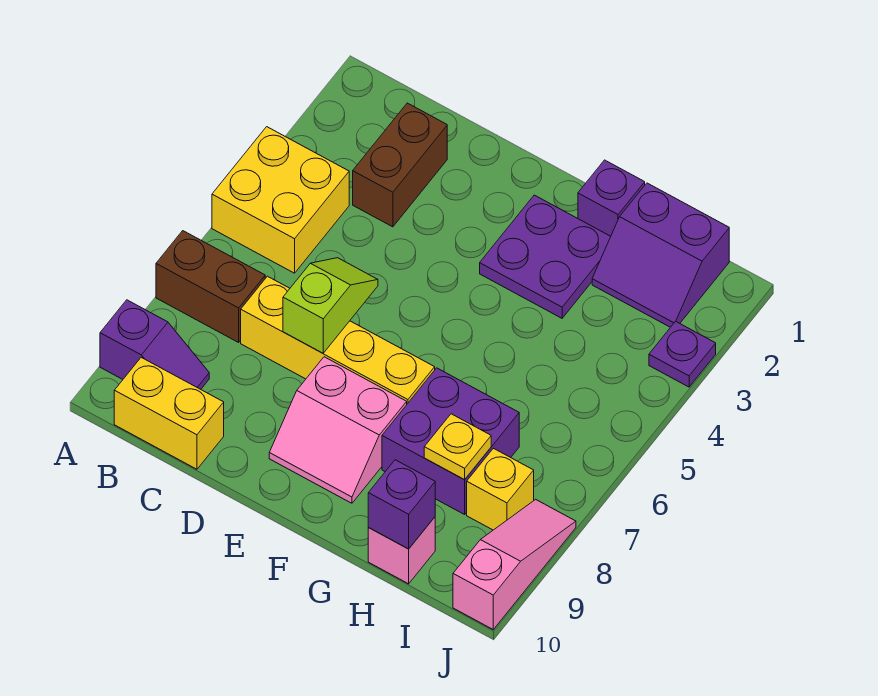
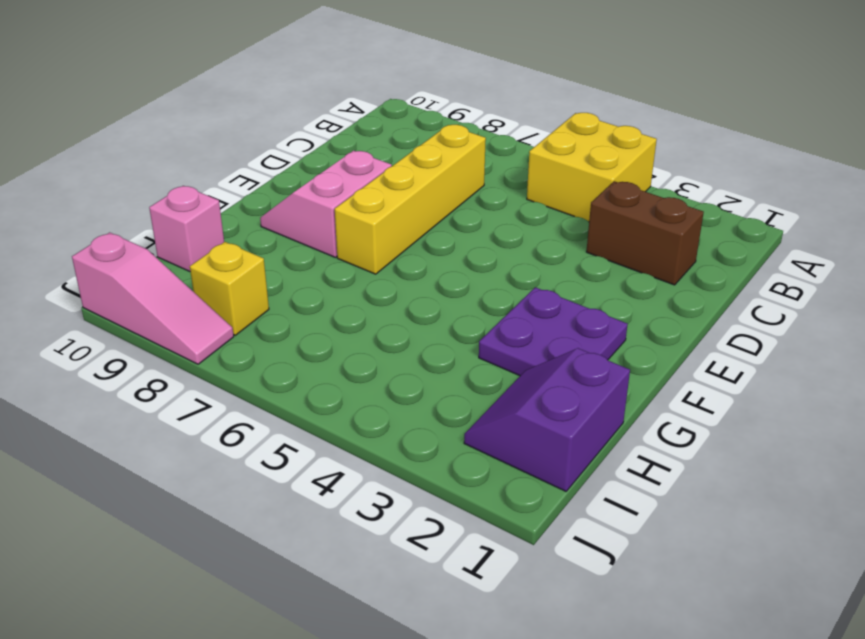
none -> brown 1x2 brick [156,231,265,342]
none -> purple 1x2 slope [100,300,209,389]
none -> yellow 1x2 brick [114,357,224,469]

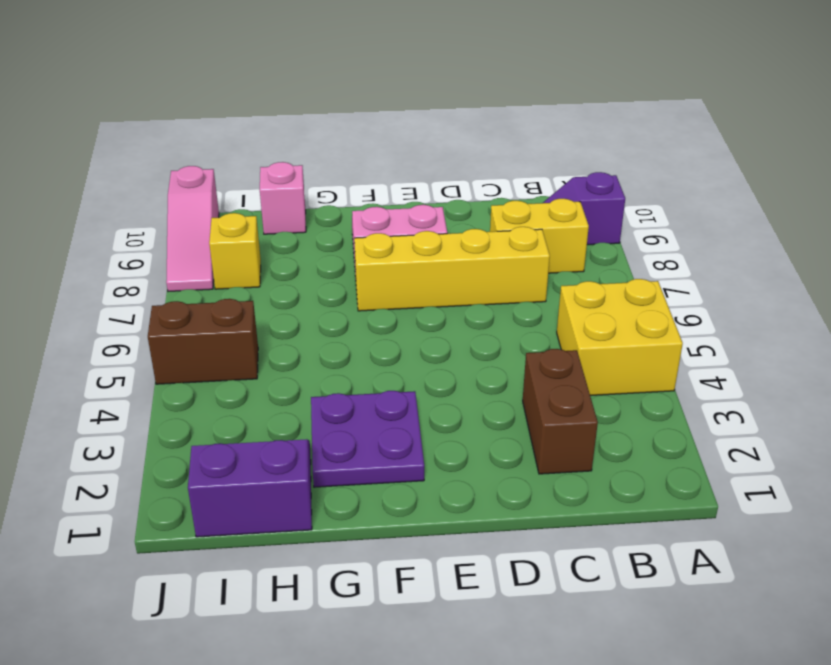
yellow 1x2 brick [490,199,589,273] -> yellow 1x2 brick moved to [114,357,224,469]
brown 1x2 brick [148,299,258,384] -> brown 1x2 brick moved to [156,231,265,342]
none -> purple 1x1 brick [578,160,645,236]
none -> purple 2x2 brick [382,368,519,514]
none -> purple 1x1 plate [649,321,716,387]

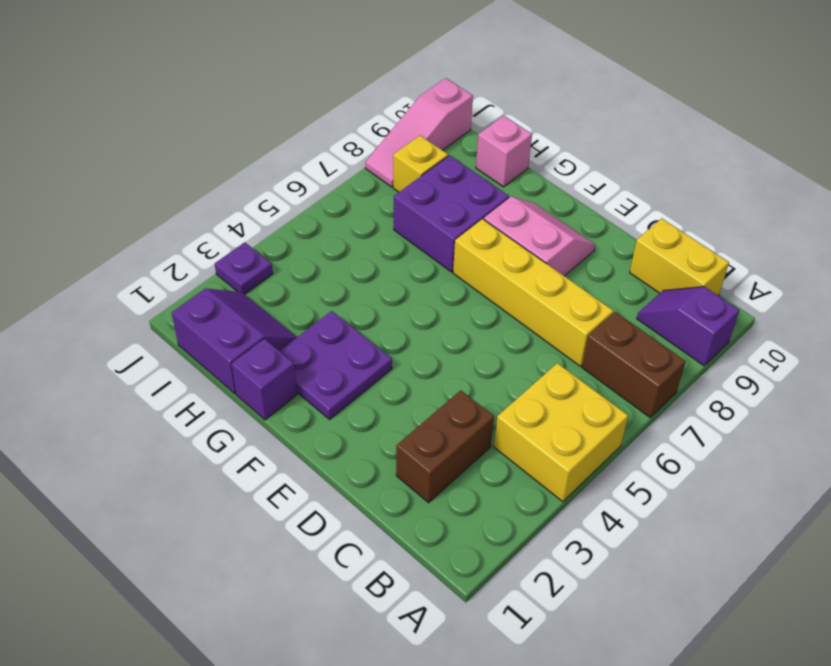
none -> lime 1x2 slope [283,258,378,353]
none -> yellow 1x1 plate [424,414,491,479]
none -> purple 1x1 brick [368,460,435,549]

